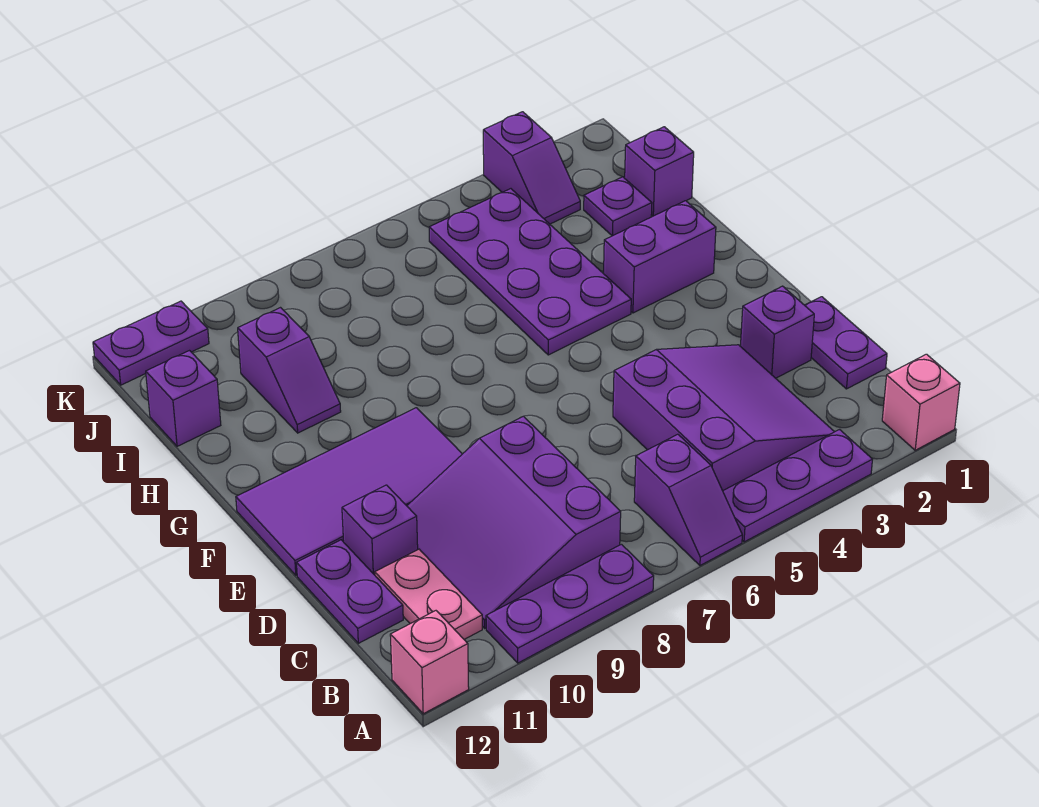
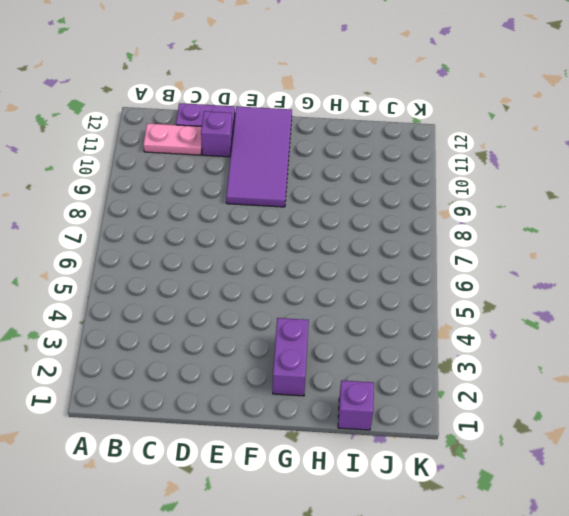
none -> pink 1x1 brick [882,354,960,450]
none -> purple 1x3 plate [723,430,873,542]
none -> purple 1x2 slope [634,434,742,566]

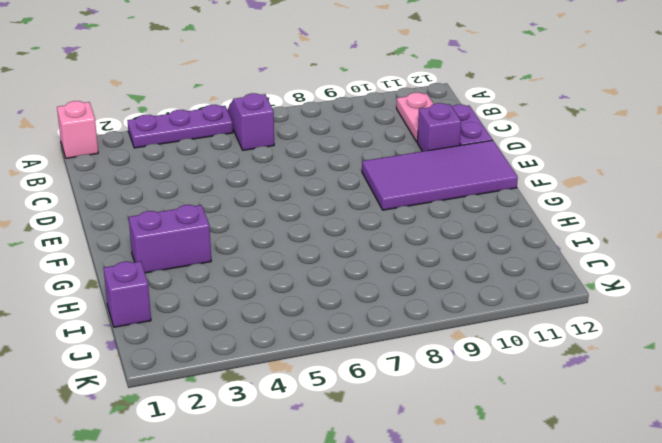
none -> purple 1x3 plate [486,544,654,663]
none -> pink 1x1 brick [390,611,469,714]
none -> purple 3x3 slope [613,345,834,491]

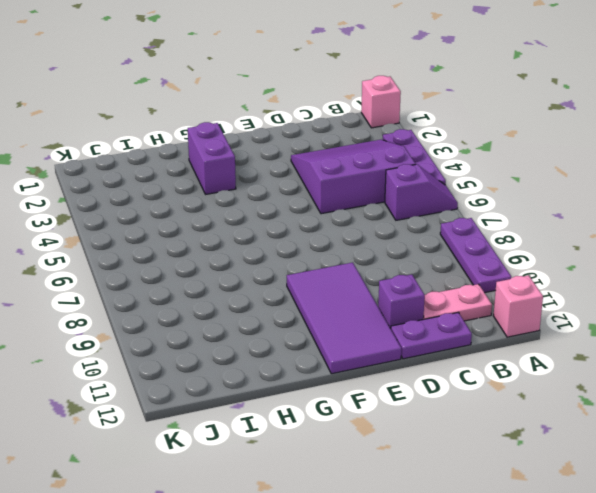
none -> purple 3x3 slope [407,416,621,628]
none -> purple 1x2 plate [805,297,887,389]
none -> purple 1x1 brick [741,286,814,378]

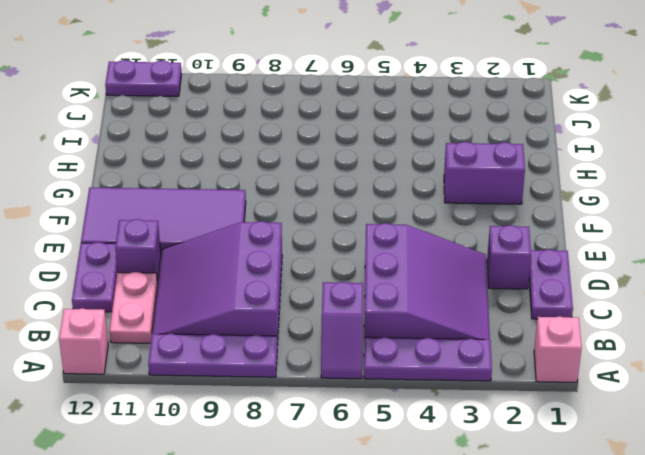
none -> purple 2x4 plate [429,189,631,355]
none -> purple 1x2 slope [238,308,341,433]
none -> purple 1x1 brick [625,127,694,216]

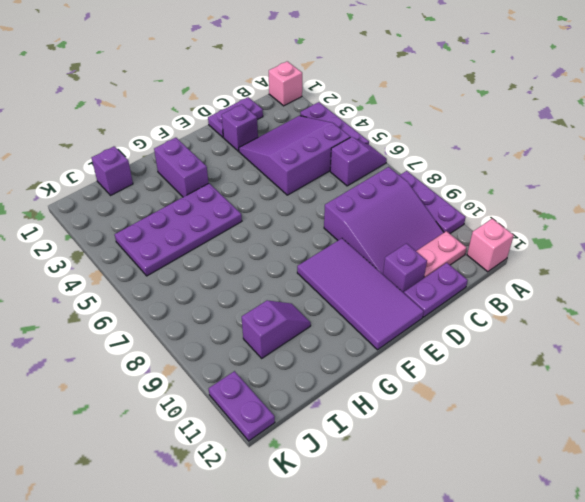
none -> purple 1x1 plate [584,177,652,236]
none -> purple 1x1 brick [146,351,221,446]
none -> purple 1x2 slope [483,112,580,224]

